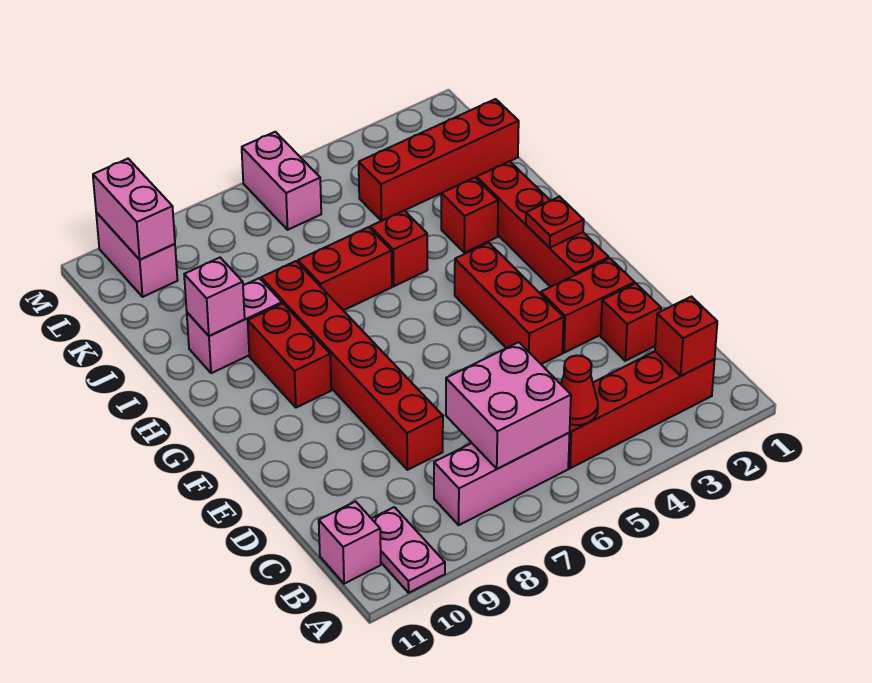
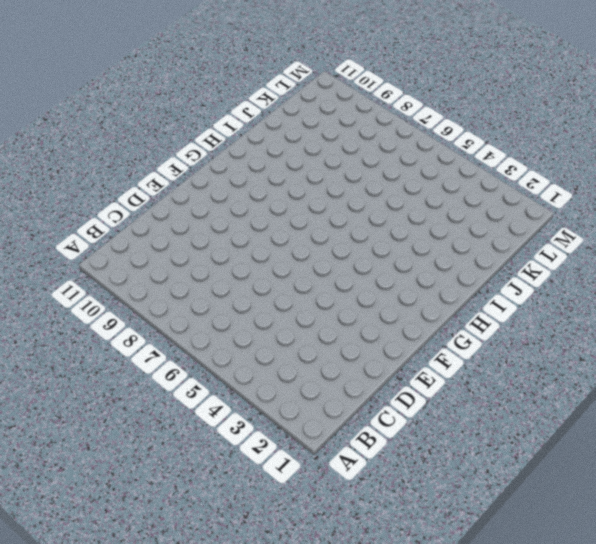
none -> pink 1x2 plate [371,507,445,593]
none -> red 1x4 brick [568,352,715,468]
none -> pink 1x3 brick [434,433,570,525]

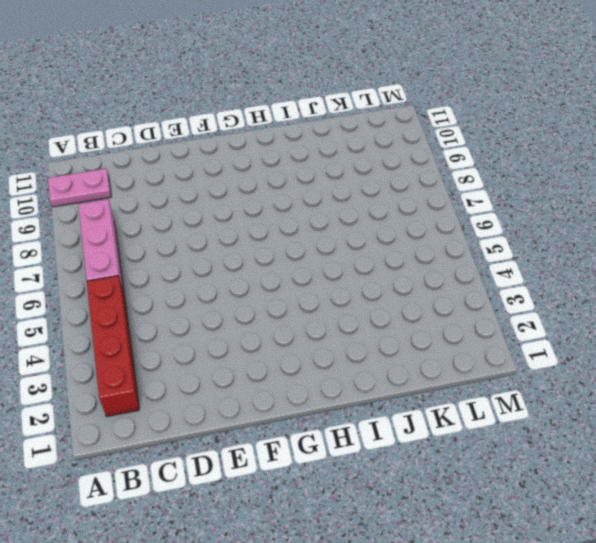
none -> pink 1x1 brick [319,501,381,584]
none -> red 1x1 brick [601,283,661,361]
none -> red 1x6 brick [261,261,443,470]

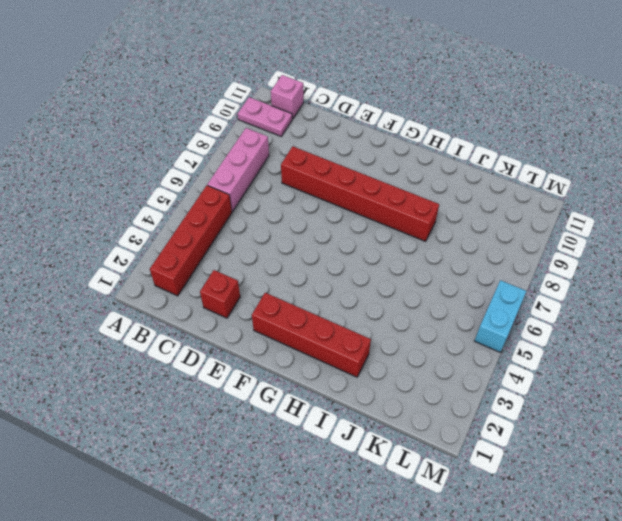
cyan 1x2 brick [475,280,527,352] -> pink 1x2 brick [242,132,321,230]
none -> red 1x2 brick [541,258,635,353]
none -> red 1x3 brick [455,243,564,364]
none -> red 1x2 brick [248,304,331,408]

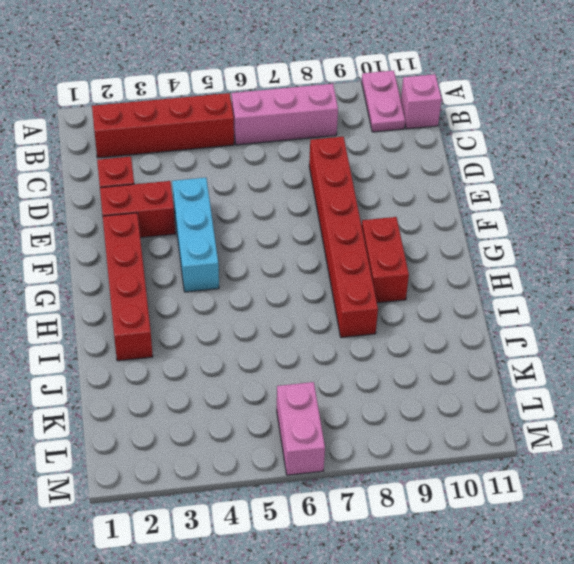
cyan 1x3 brick [172,178,219,292] -> red 1x3 brick [455,243,564,364]
none -> red 1x1 brick [441,178,498,253]
none -> red 1x1 brick [370,210,428,286]
none -> red 1x2 brick [298,227,392,310]

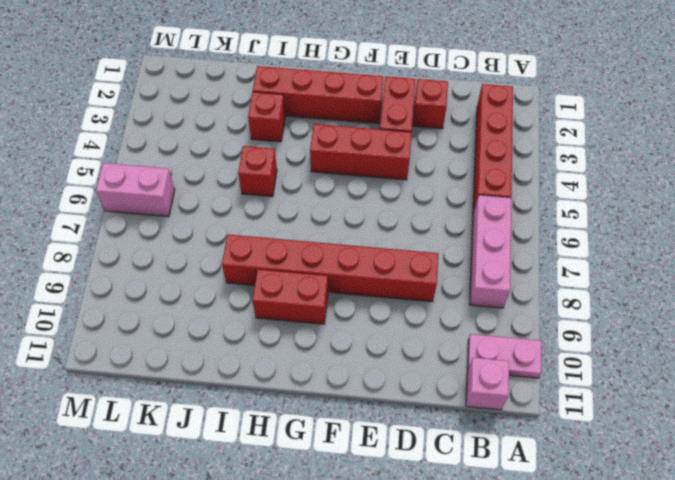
none -> red 1x2 brick [298,227,392,310]
none -> pink 1x2 brick [187,278,282,373]
none -> red 1x4 brick [359,99,519,221]

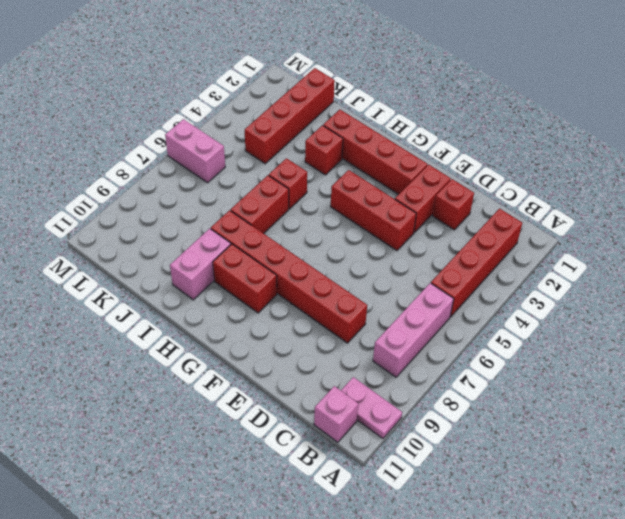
none -> pink 1x2 brick [96,212,178,297]
none -> red 1x1 brick [655,297,717,376]
none -> red 1x1 cone [561,355,598,425]

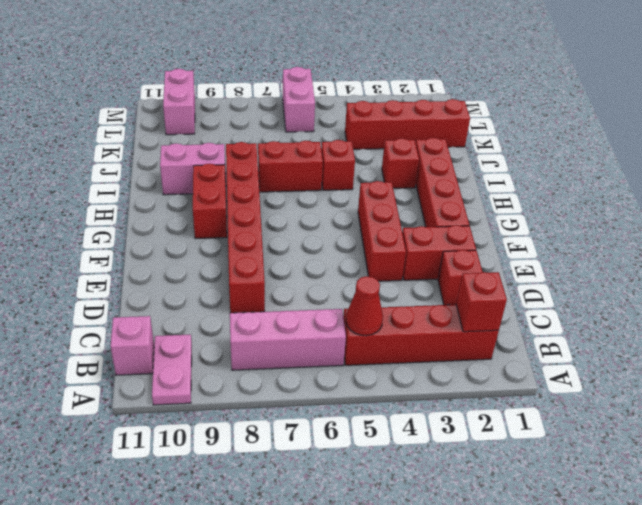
none -> pink 2x2 brick [446,342,571,469]
none -> red 1x1 plate [526,196,584,248]
none -> pink 1x1 brick [184,258,245,336]

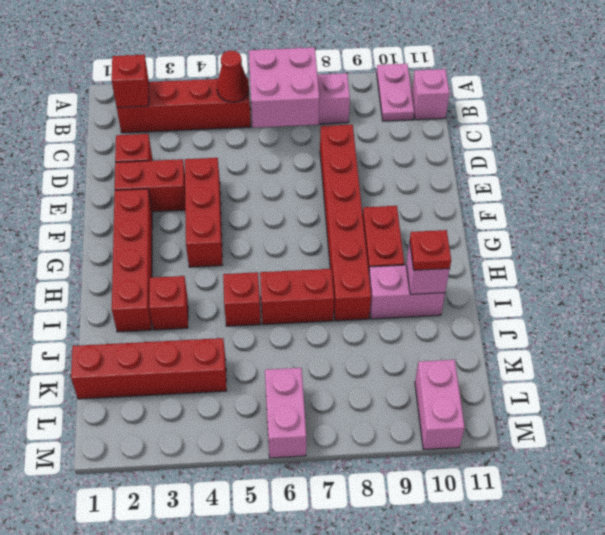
red 1x1 plate [410,230,451,270] -> red 1x1 plate moved to [526,196,584,248]
none -> pink 1x2 brick [93,159,175,260]

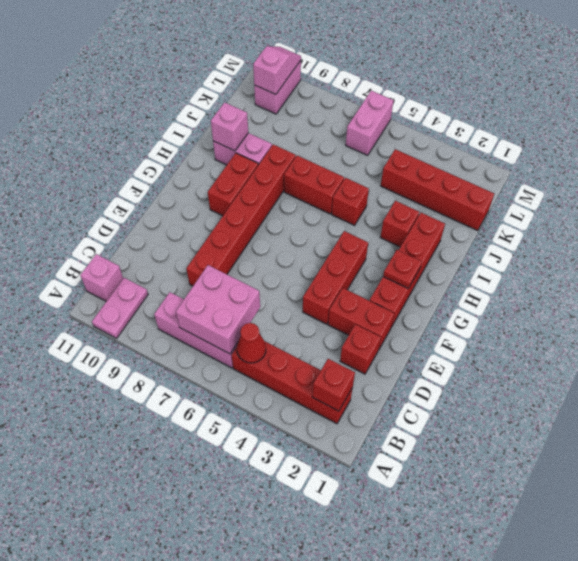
pink 1x2 slope [253,46,301,94] -> pink 1x2 brick [93,159,175,260]

